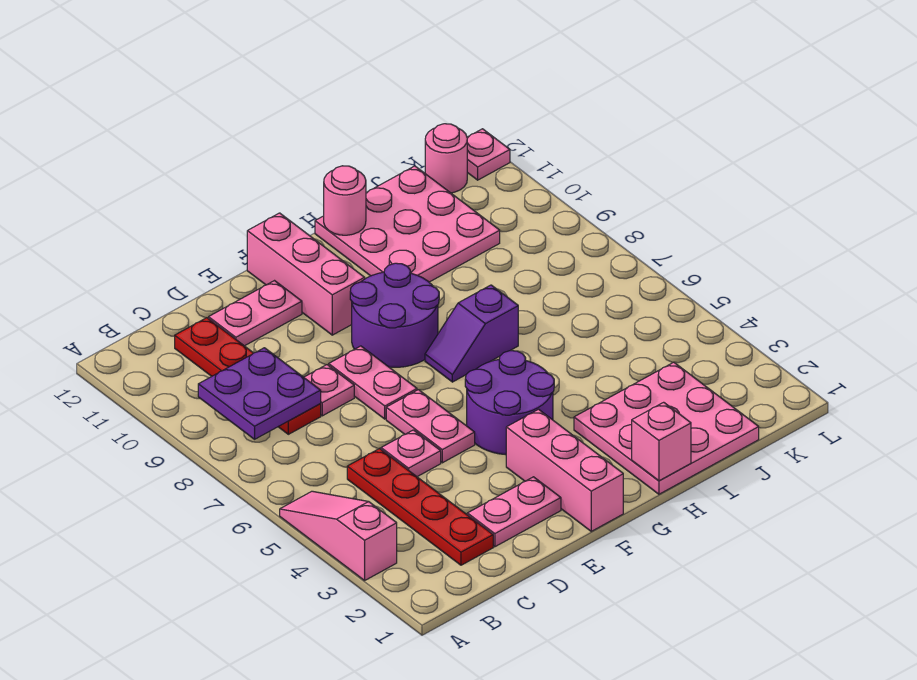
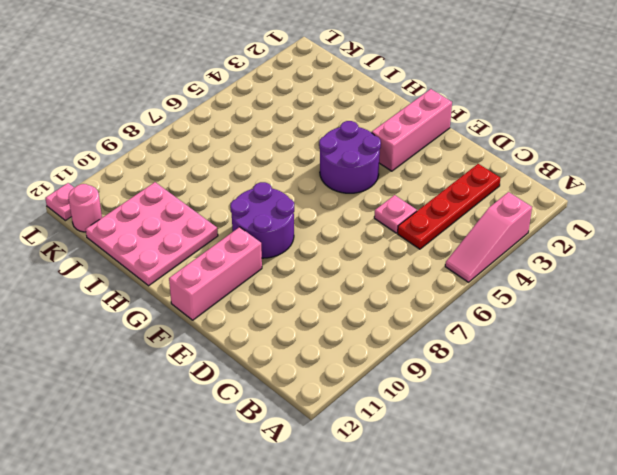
none -> red 1x4 plate [175,318,321,434]
none -> pink 1x2 plate [467,477,561,547]
none -> pink 1x1 plate [304,365,354,416]

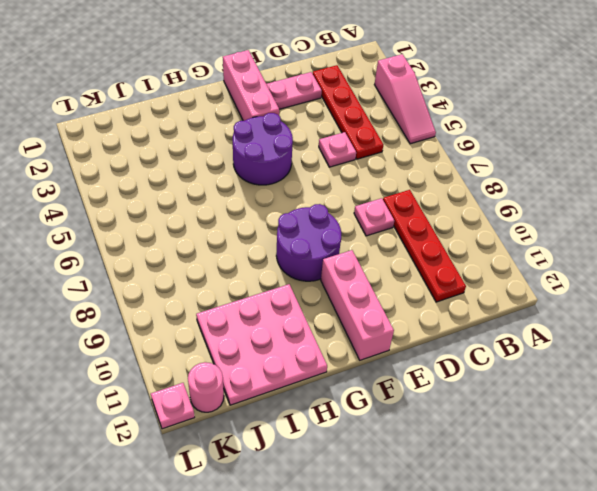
none -> pink 1x2 plate [209,281,302,346]
none -> pink 1x2 plate [386,390,475,463]
none -> pink 1x2 plate [329,346,417,419]

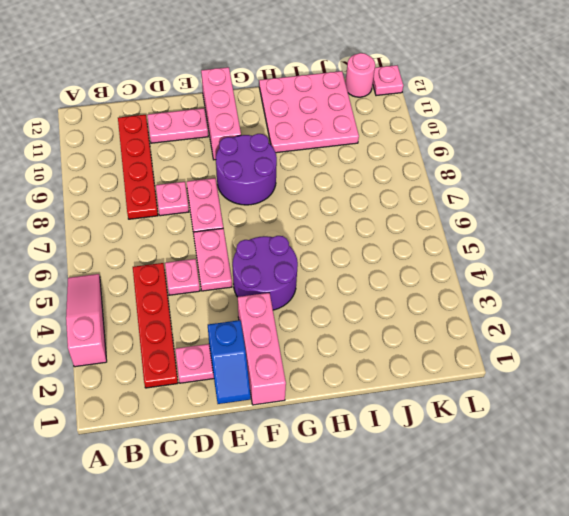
blue 1x2 slope [208,320,251,404] -> none
none -> purple 1x2 slope [425,285,518,382]
none -> pink 3x3 plate [574,362,759,494]
none -> purple 2x2 plate [198,348,321,439]

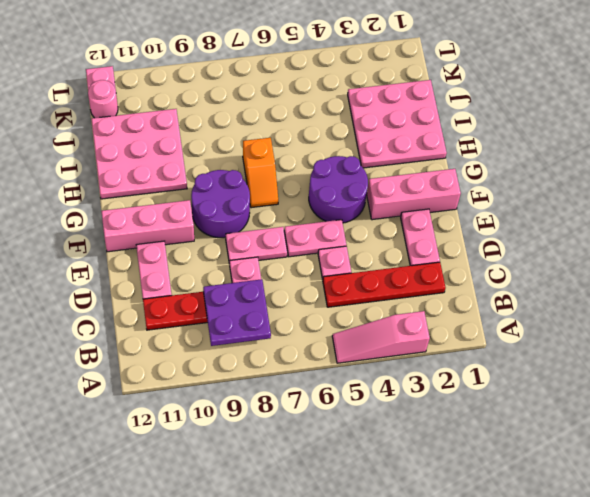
orange 1x2 slope [243,138,279,208] -> purple 1x2 slope [425,285,518,382]
none -> pink 1x1 brick [632,402,691,481]
none -> pink 1x1 round brick [324,166,366,235]

